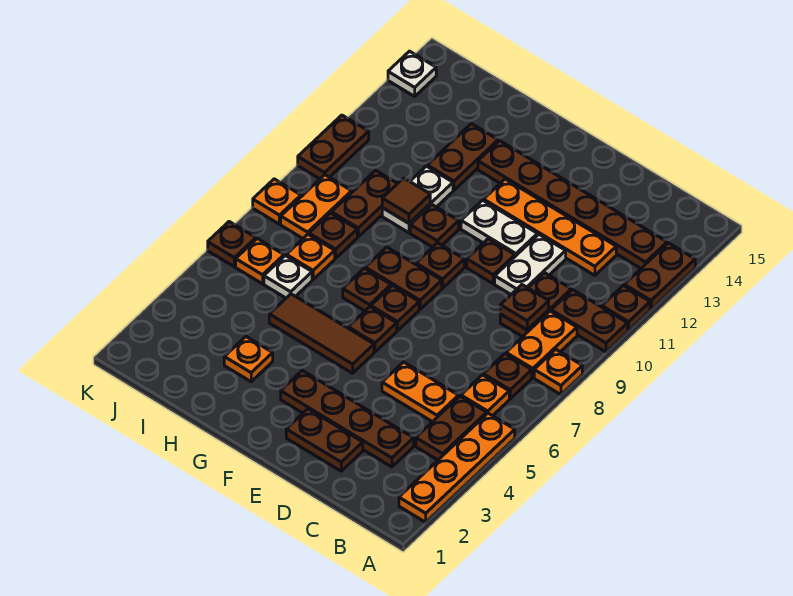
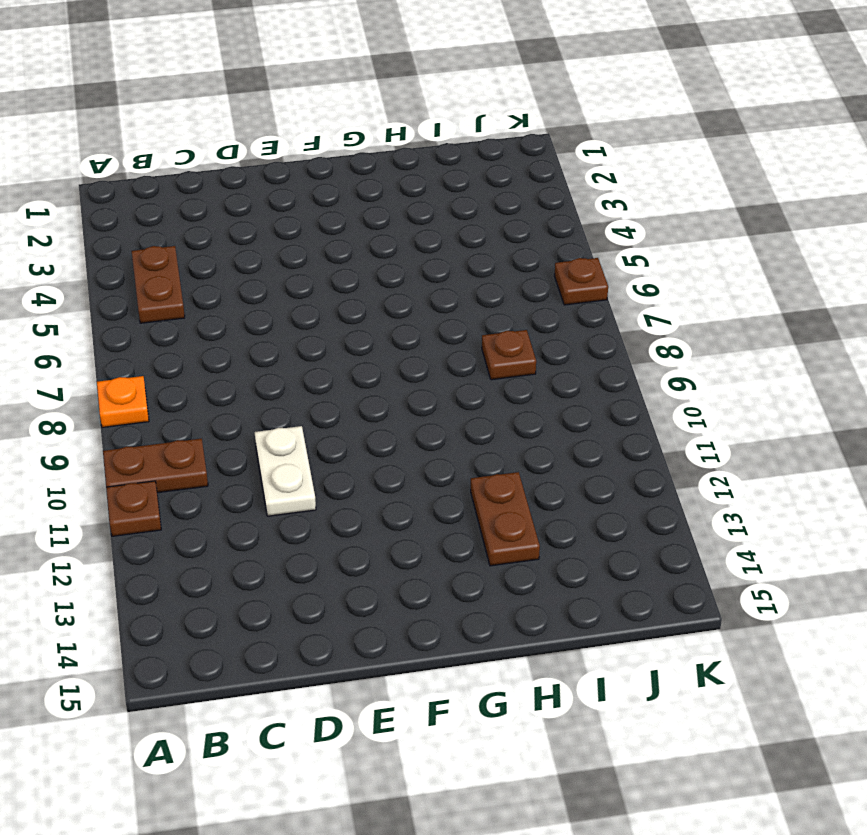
none -> orange 1x4 plate [399,413,515,522]
none -> brown 1x2 plate [624,243,695,309]
none -> orange 1x1 plate [461,375,509,416]
none -> brown 1x1 plate [483,354,532,399]

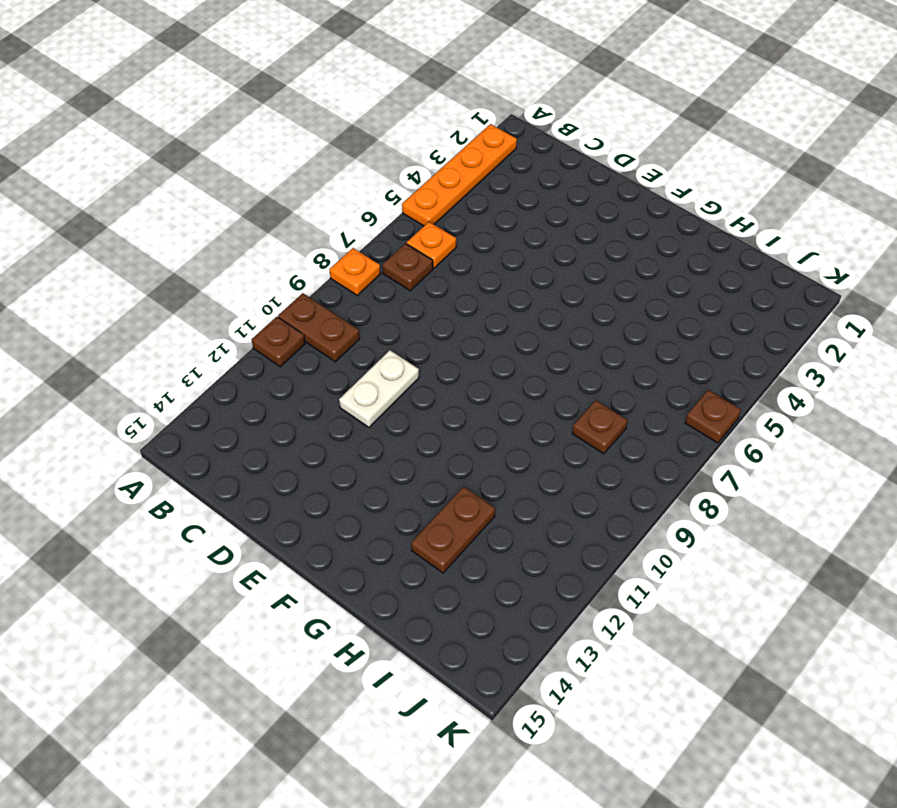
none -> brown 1x2 plate [624,243,695,309]
none -> brown 1x2 plate [416,396,487,460]
none -> orange 1x2 plate [506,311,577,378]
none -> brown 1x6 plate [478,141,667,268]

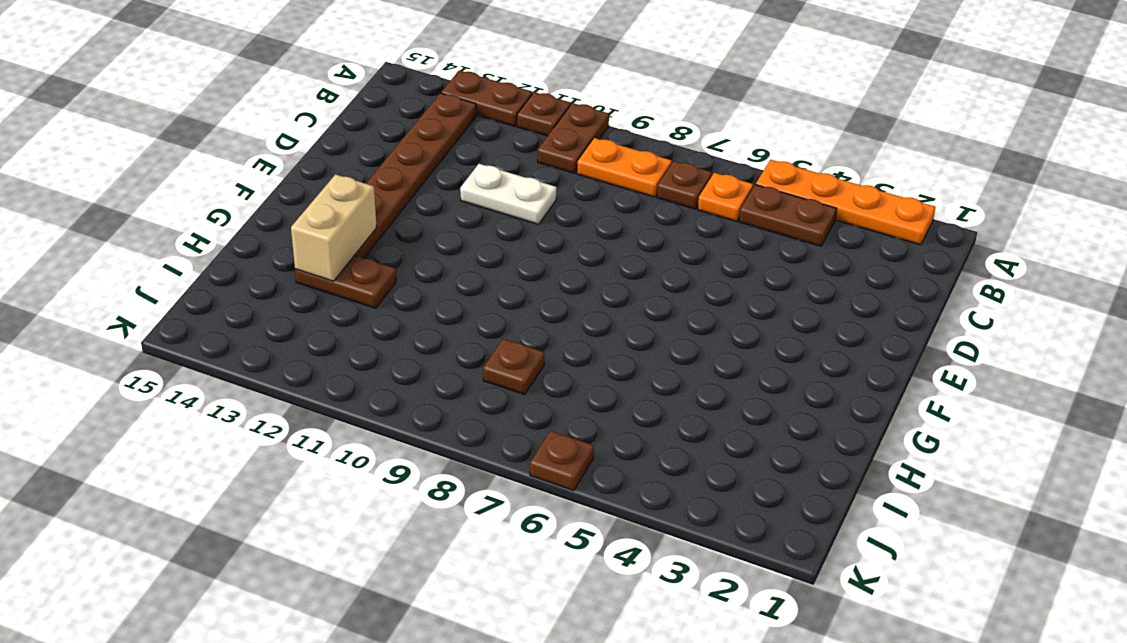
tan 1x2 brick [291,174,377,281] -> none
none -> orange 1x1 plate [534,349,582,395]
none -> brown 1x4 plate [281,371,413,467]
none -> orange 1x2 plate [382,362,459,422]
none -> brown 1x2 plate [500,273,571,337]

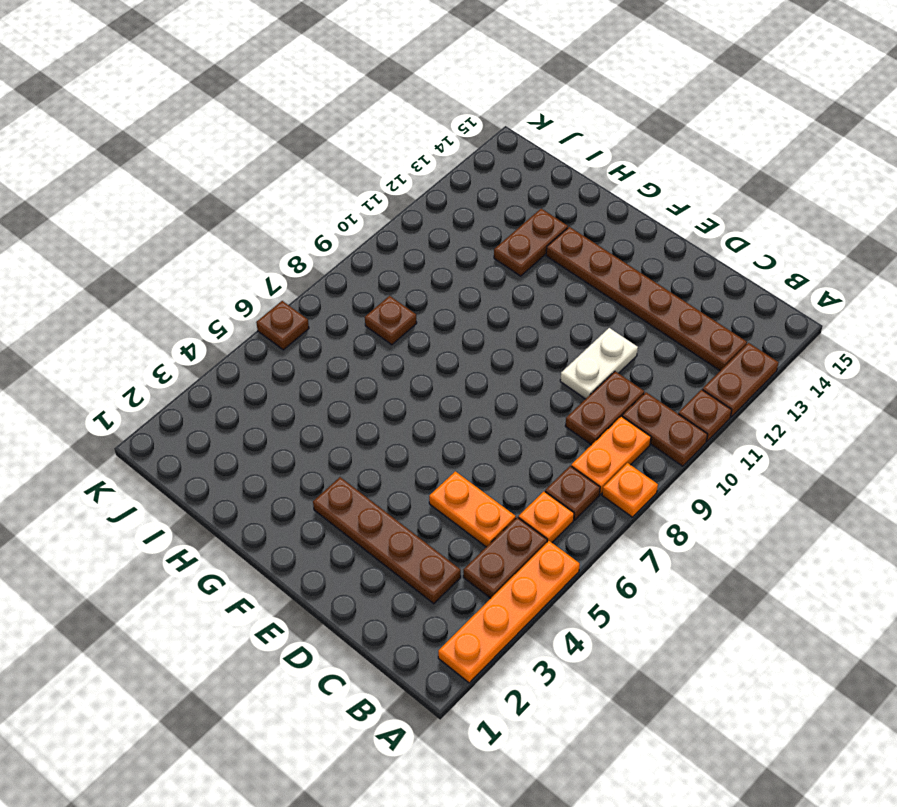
none -> orange 1x4 plate [484,179,616,275]
none -> brown 1x2 plate [286,409,363,471]
none -> brown 1x1 plate [467,239,515,284]
none -> white 1x2 plate [461,200,537,256]

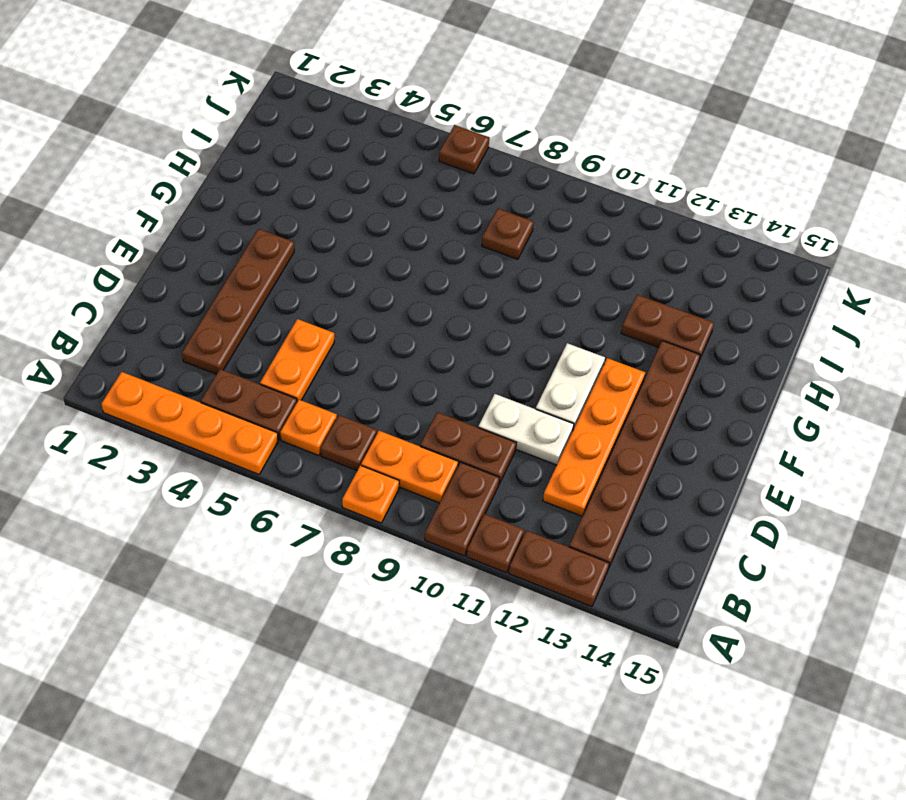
none -> brown 1x2 plate [286,409,363,471]
none -> brown 1x1 plate [467,239,515,284]
none -> brown 1x3 tile [269,294,374,373]
none -> brown 1x1 plate [348,307,397,352]

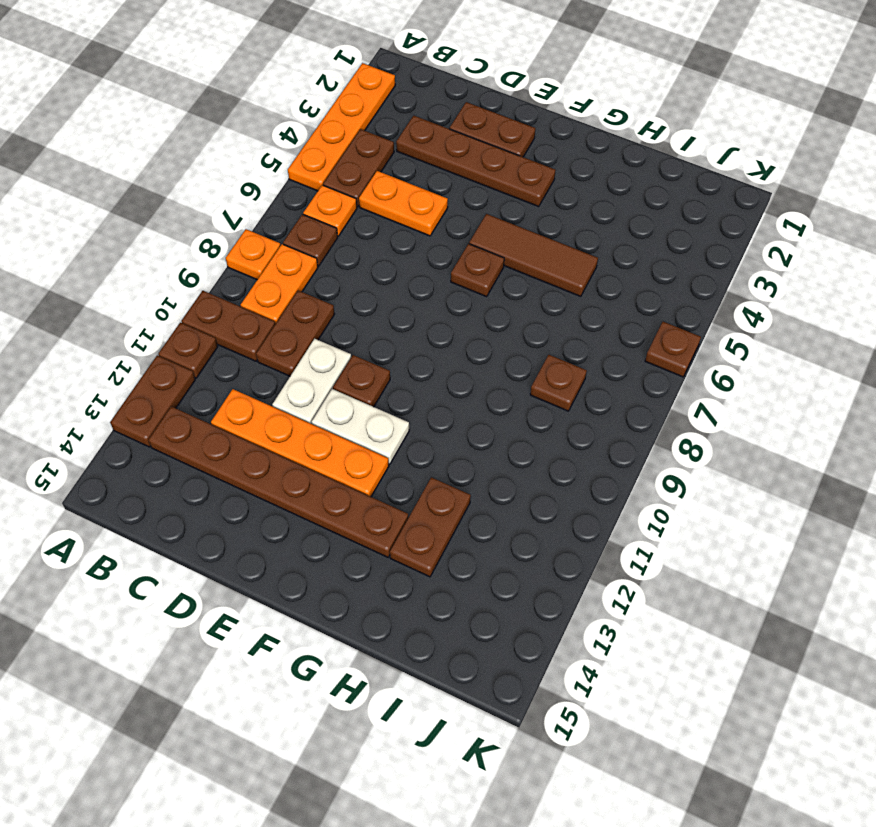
none -> brown 1x1 plate [371,285,419,331]
none -> brown 1x2 plate [365,247,442,309]
none -> brown 1x1 plate [416,243,464,288]
none -> brown 1x1 plate [343,268,391,311]

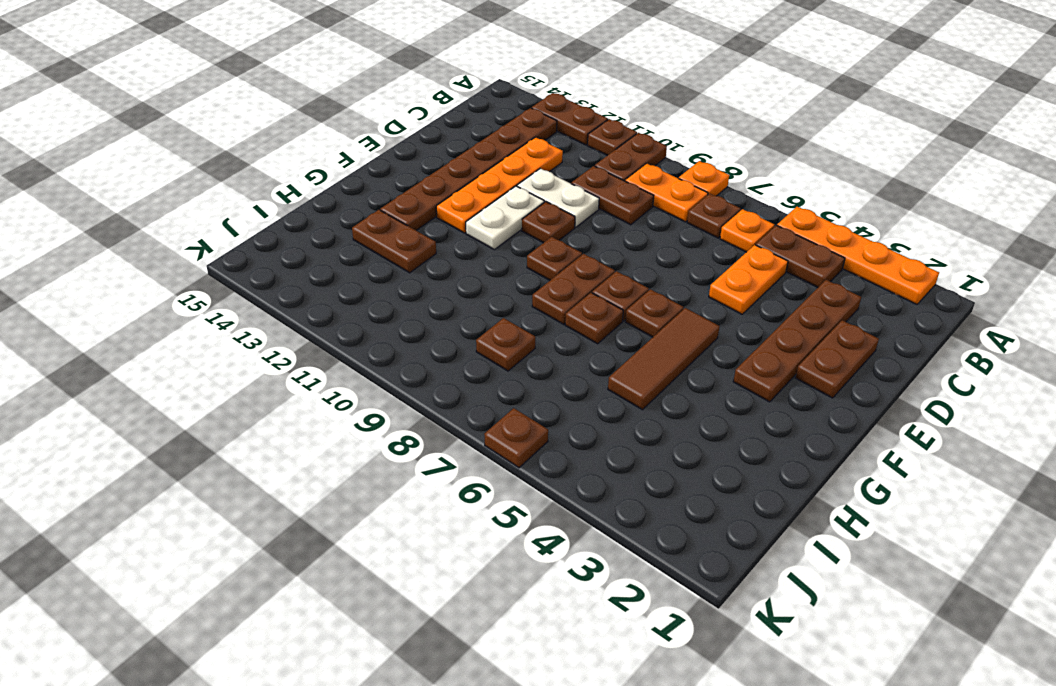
none -> brown 1x1 plate [410,205,459,247]
none -> orange 1x1 plate [224,337,273,382]
none -> white 1x2 plate [382,166,453,233]
none -> white 1x1 plate [264,256,312,298]

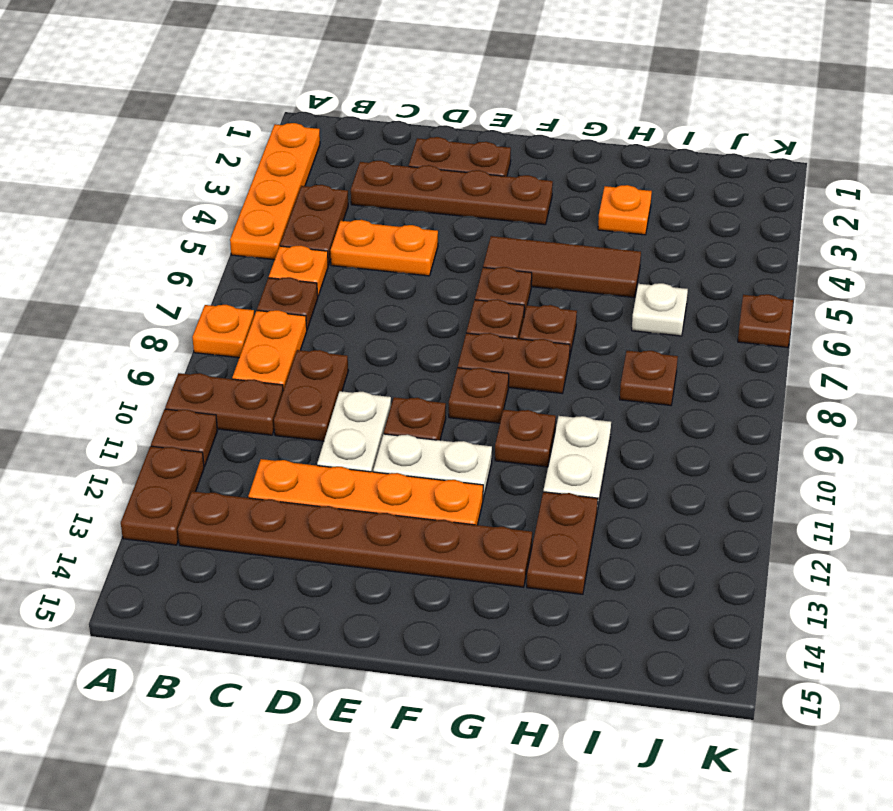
none -> orange 1x1 plate [286,234,335,279]
none -> brown 1x2 plate [332,170,397,237]
none -> orange 1x1 plate [236,239,284,284]
none -> orange 1x2 plate [281,175,352,238]

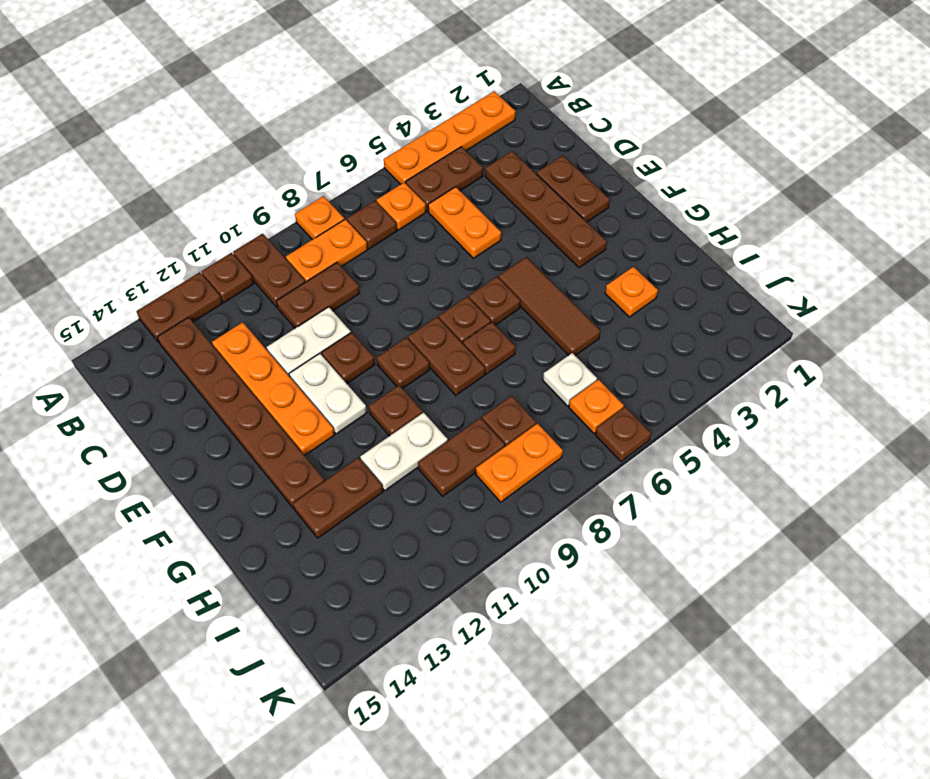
none -> orange 1x1 plate [286,234,335,279]
none -> orange 1x1 plate [253,179,301,224]
none -> brown 1x2 plate [298,115,369,179]
none -> white 1x1 plate [388,51,436,96]

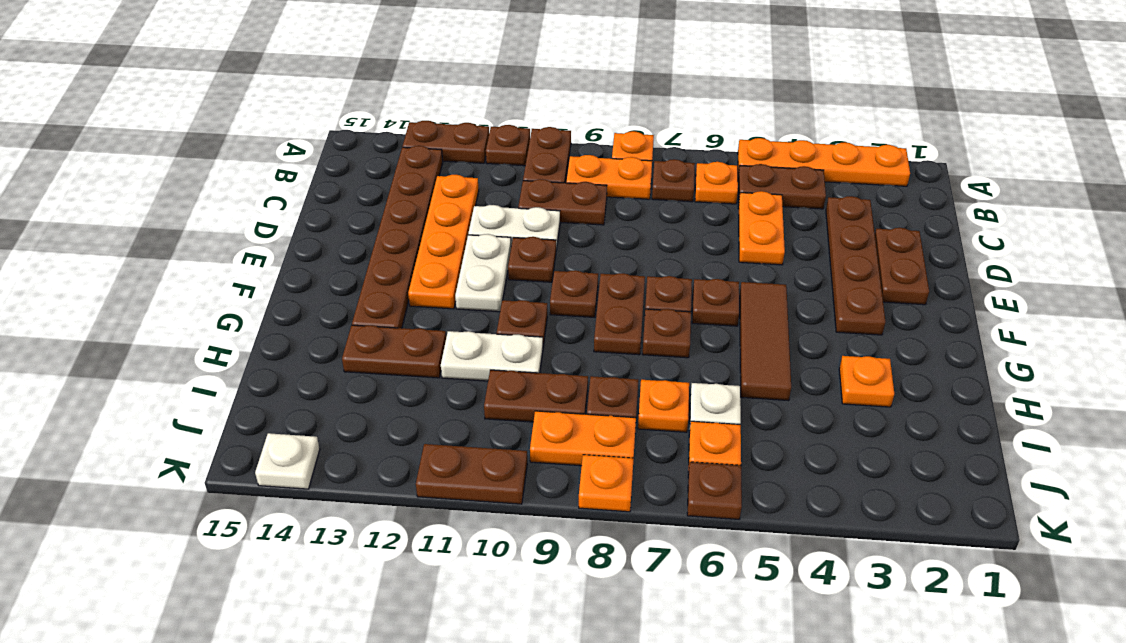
none -> brown 1x1 plate [500,285,549,330]
none -> brown 1x1 tile [382,178,430,223]

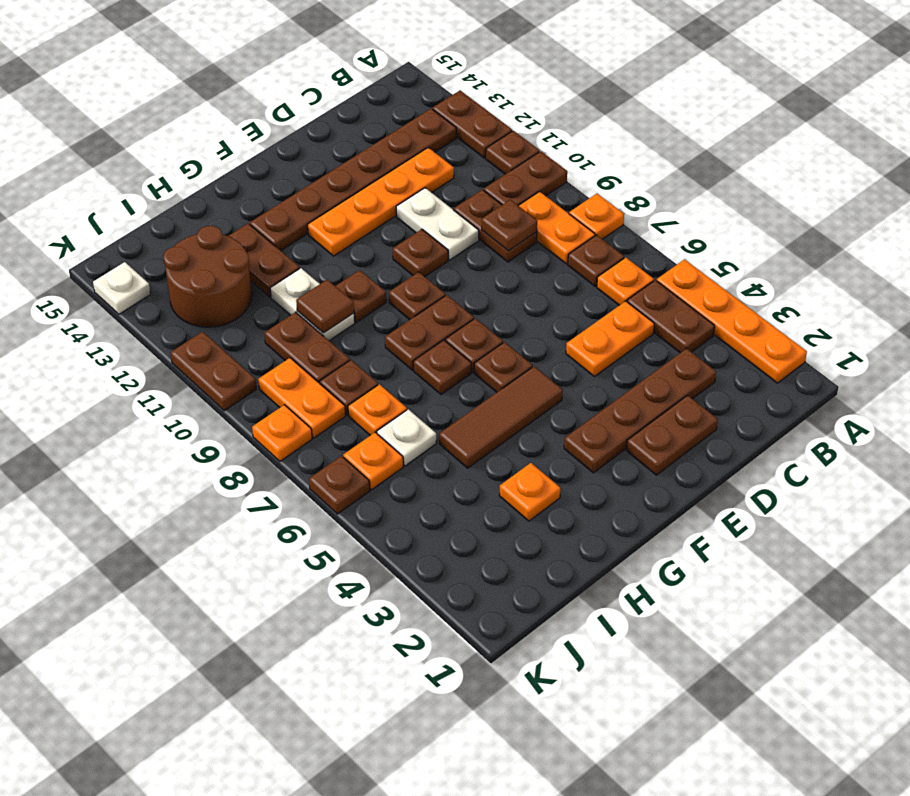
brown 2x2 round brick [163,226,252,327] -> none
none -> white 1x2 plate [461,200,537,256]

